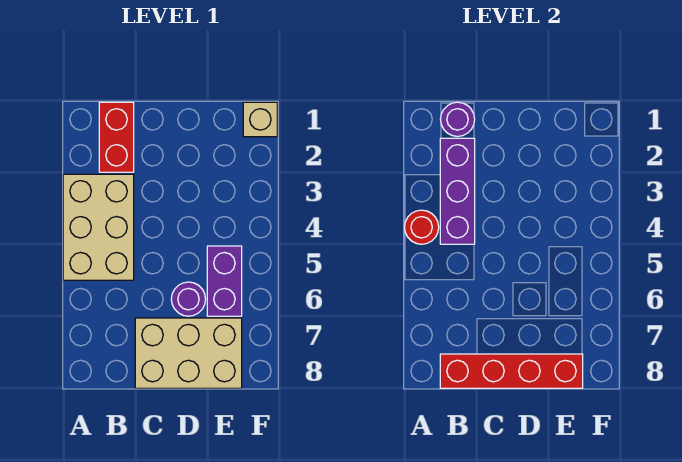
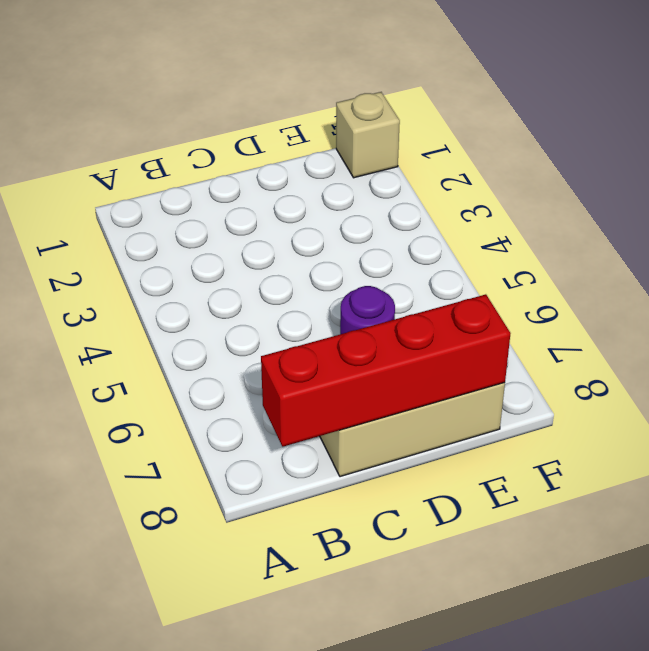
none -> tan 2x3 brick [63,174,134,280]
none -> red 1x2 brick [99,102,134,172]

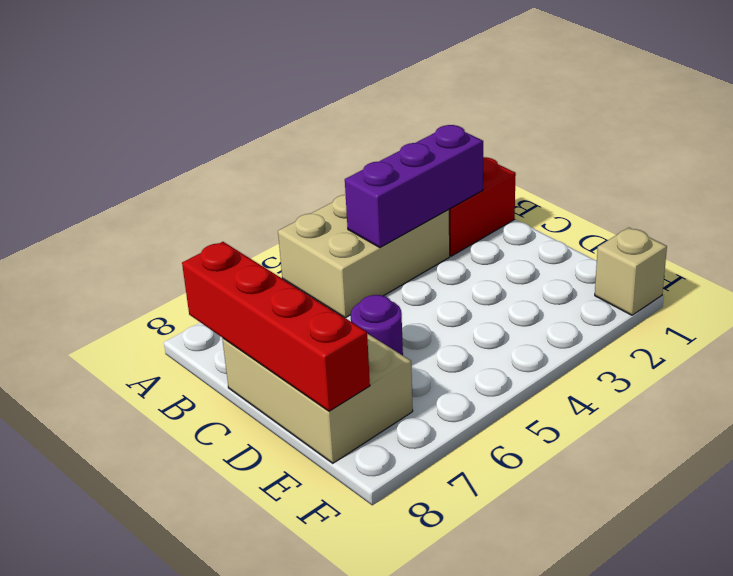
none -> purple 1x2 brick [207,246,242,316]
none -> red 1x1 round brick [405,210,439,244]

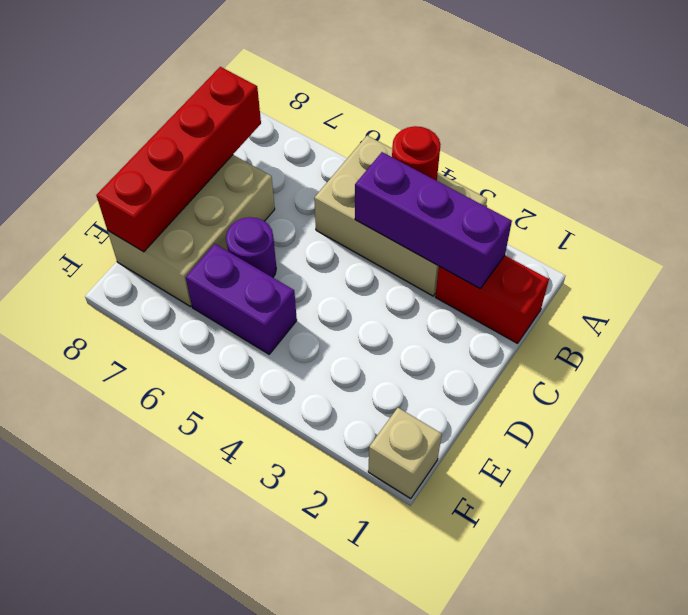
none -> purple 1x1 round brick [440,102,475,136]

